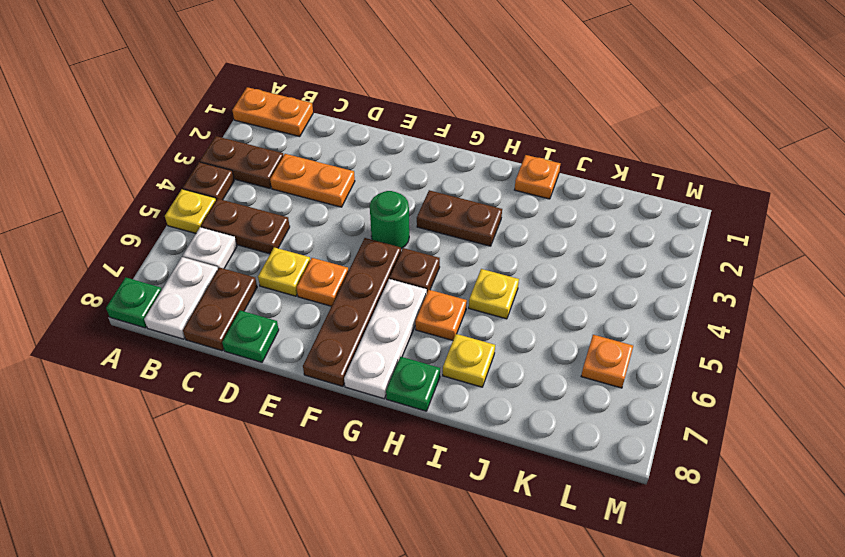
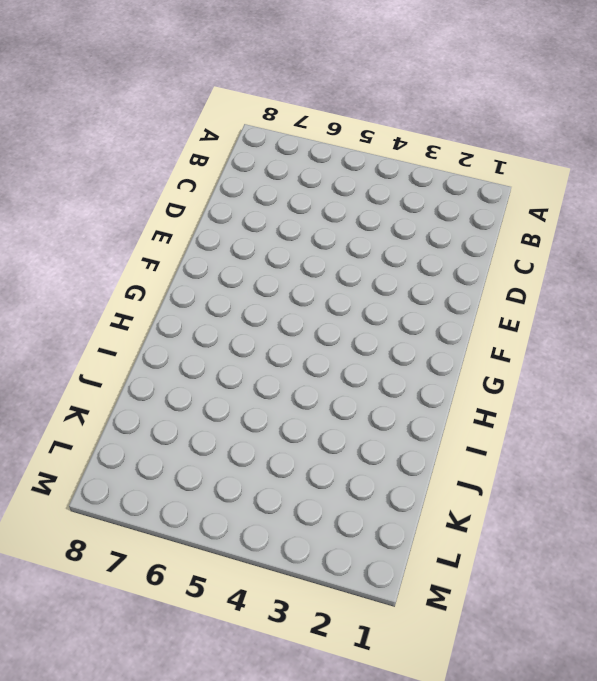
none -> orange 1x2 plate [232,87,313,137]
none -> brown 1x2 plate [200,136,283,188]
none -> brown 1x1 plate [183,162,234,200]

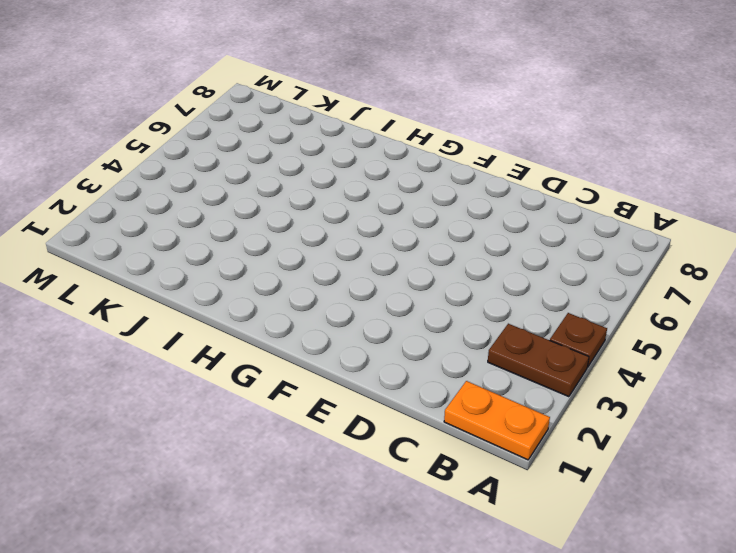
none -> yellow 1x1 plate [165,189,216,233]
none -> green 1x1 plate [106,277,162,328]
none -> brown 1x2 plate [201,199,290,254]

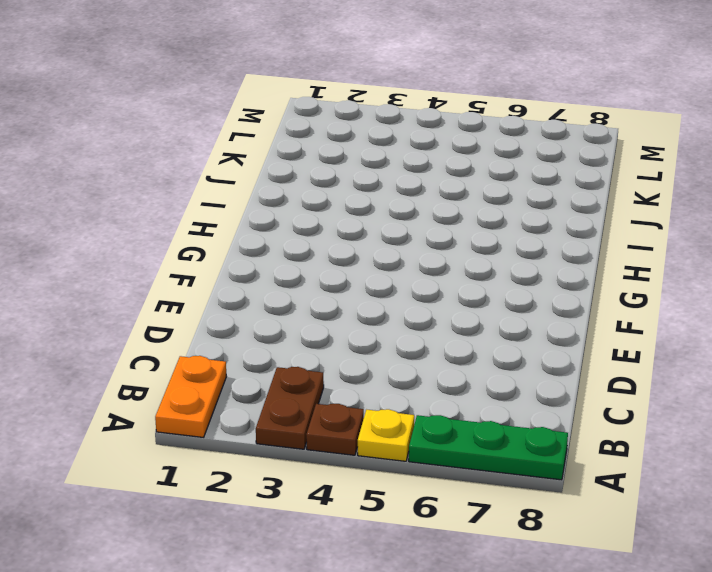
green 1x3 plate [409,415,568,480] -> green 1x1 plate [106,277,162,328]
none -> brown 1x2 plate [201,199,290,254]
none -> white 1x1 plate [183,227,237,269]
none -> white 1x2 plate [144,257,218,339]

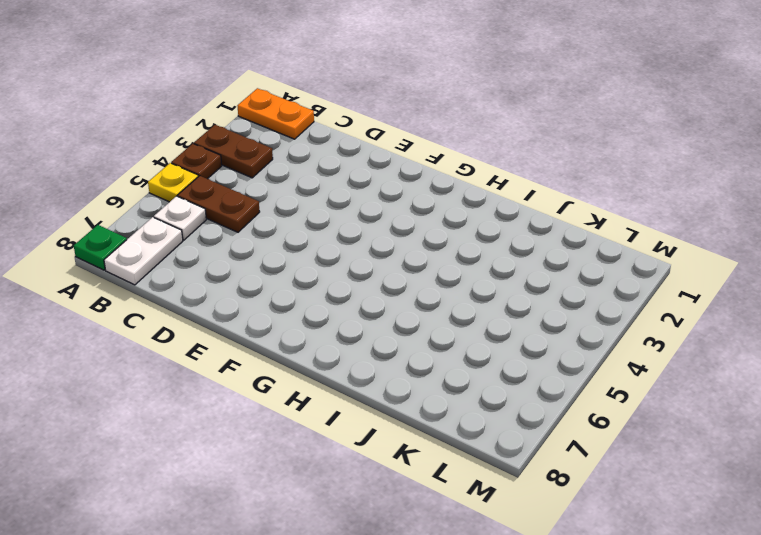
none -> orange 1x2 plate [270,154,355,207]
none -> brown 1x2 plate [183,267,257,351]
none -> yellow 1x1 plate [258,247,310,296]

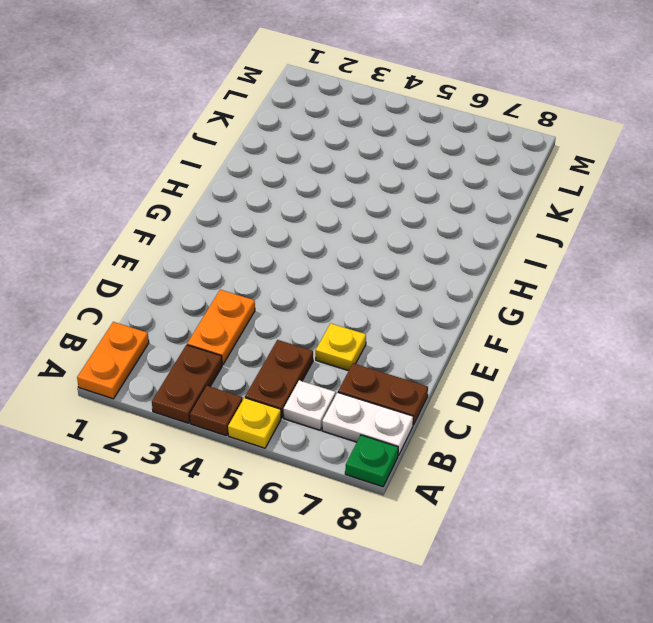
none -> green 1x1 plate [222,310,279,362]
none -> orange 1x1 plate [296,258,348,306]
none -> green 1x1 round brick [370,191,409,249]

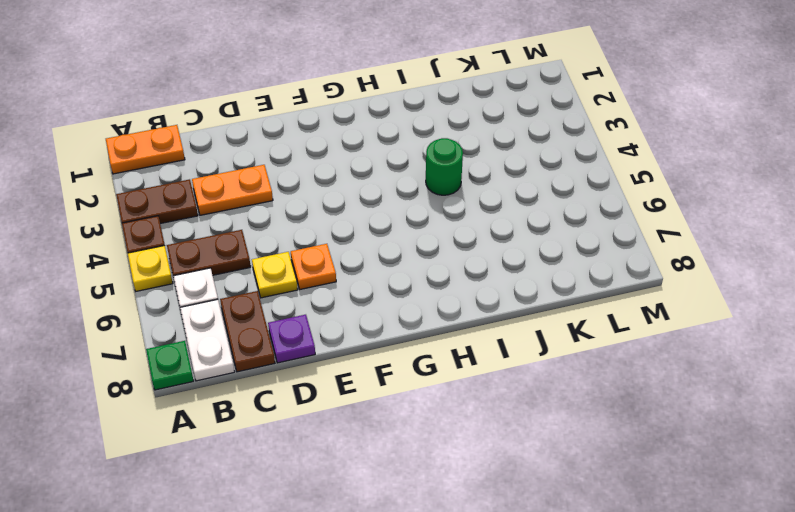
purple 1x1 plate [268,315,315,363] -> green 1x1 plate [222,310,279,362]
green 1x1 round brick [426,138,463,195] -> green 1x1 round brick moved to [370,191,409,249]
none -> brown 1x4 plate [303,238,401,386]
none -> brown 1x2 plate [417,190,502,246]
none -> brown 1x1 plate [390,248,440,292]

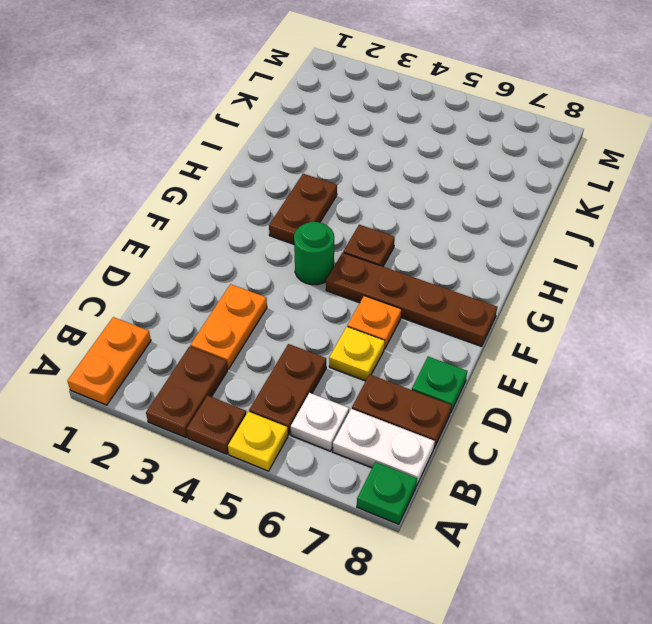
none -> white 1x3 plate [344,279,427,399]
none -> orange 1x1 plate [415,290,467,340]
none -> green 1x1 plate [386,357,440,411]

